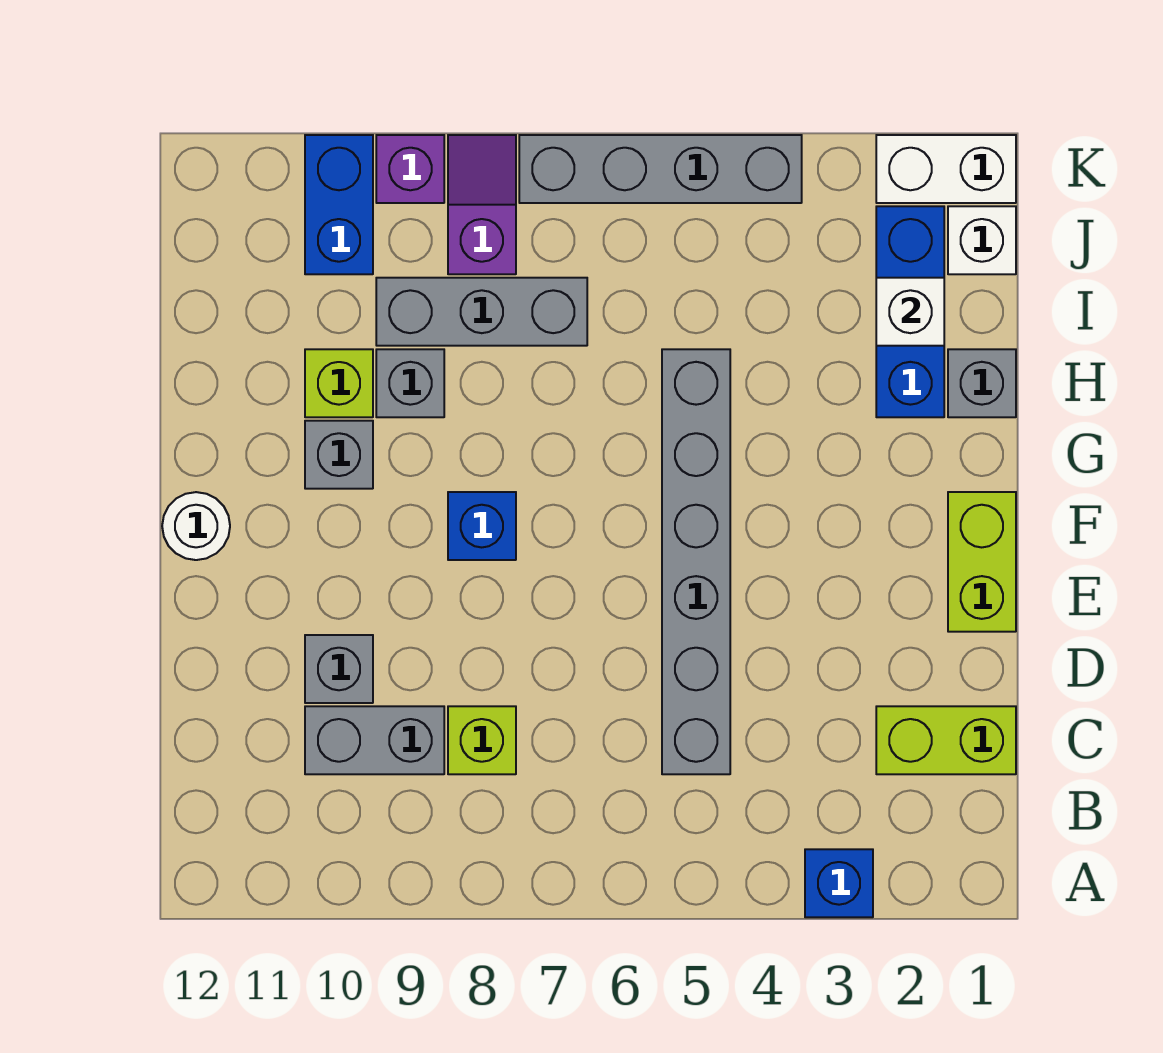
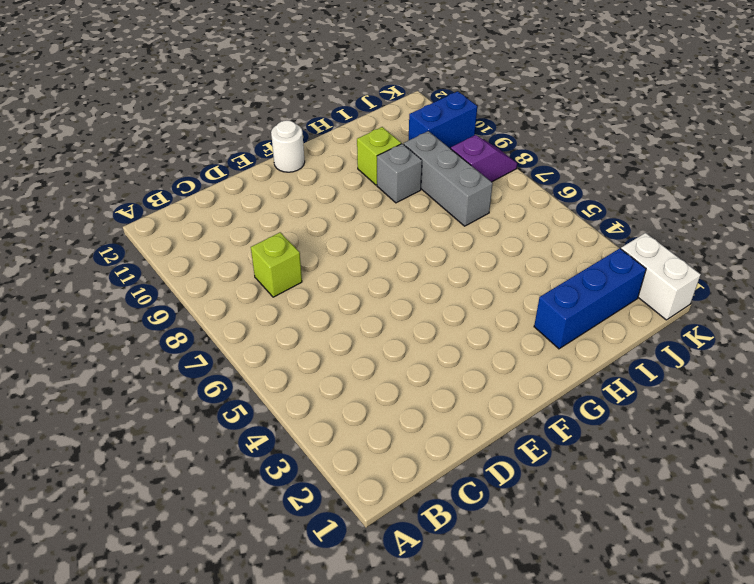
none -> blue 1x1 brick [805,849,873,917]
none -> lime 1x2 brick [876,706,1016,774]
none -> grey 1x6 brick [662,349,730,774]

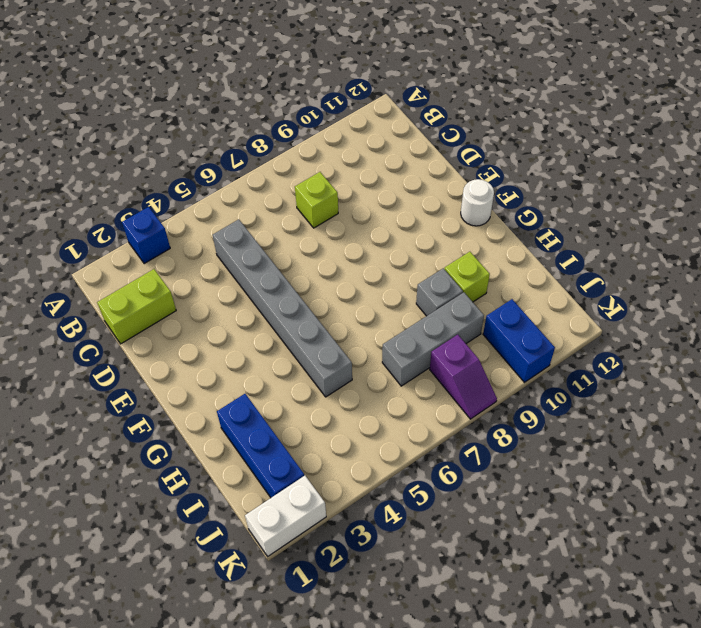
none -> grey 1x2 brick [305,706,444,774]
none -> grey 1x1 brick [305,635,373,703]
none -> lime 1x2 brick [948,492,1016,632]

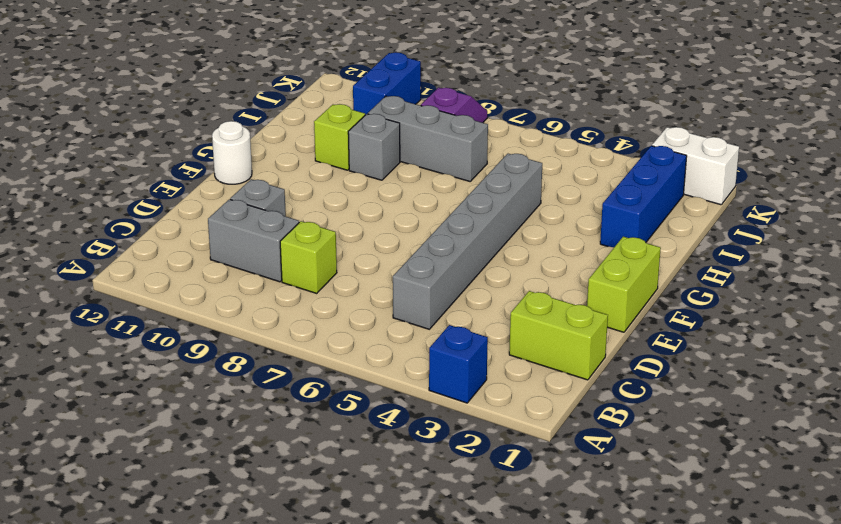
none -> blue 1x1 brick [448,492,516,560]
none -> grey 1x1 brick [305,421,373,489]
none -> grey 1x1 brick [948,349,1016,417]

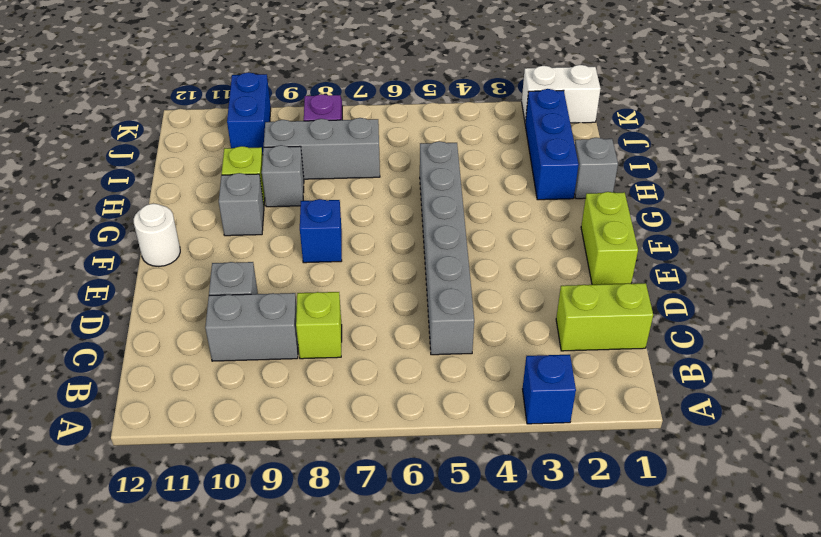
none -> white 1x1 brick [948,206,1016,274]
none -> grey 1x4 brick [519,135,802,203]
none -> purple 1x1 brick [376,135,444,203]

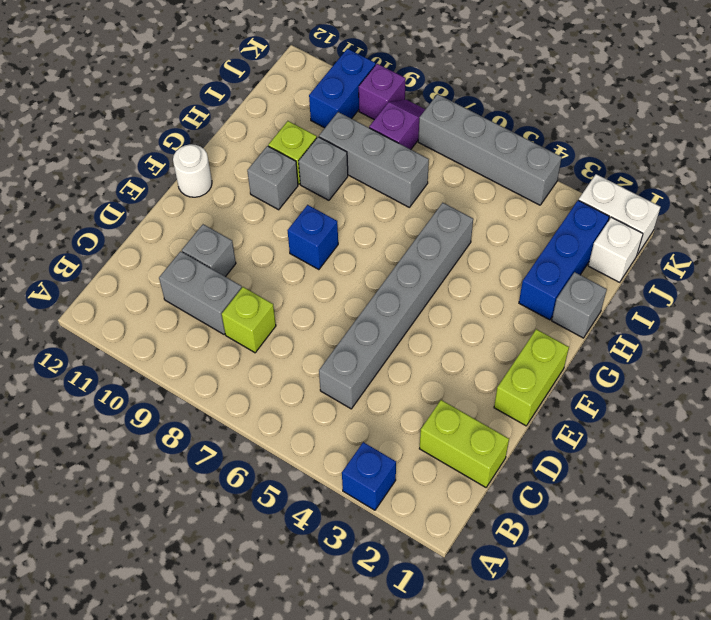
none -> white 1x1 brick [876,278,944,346]

